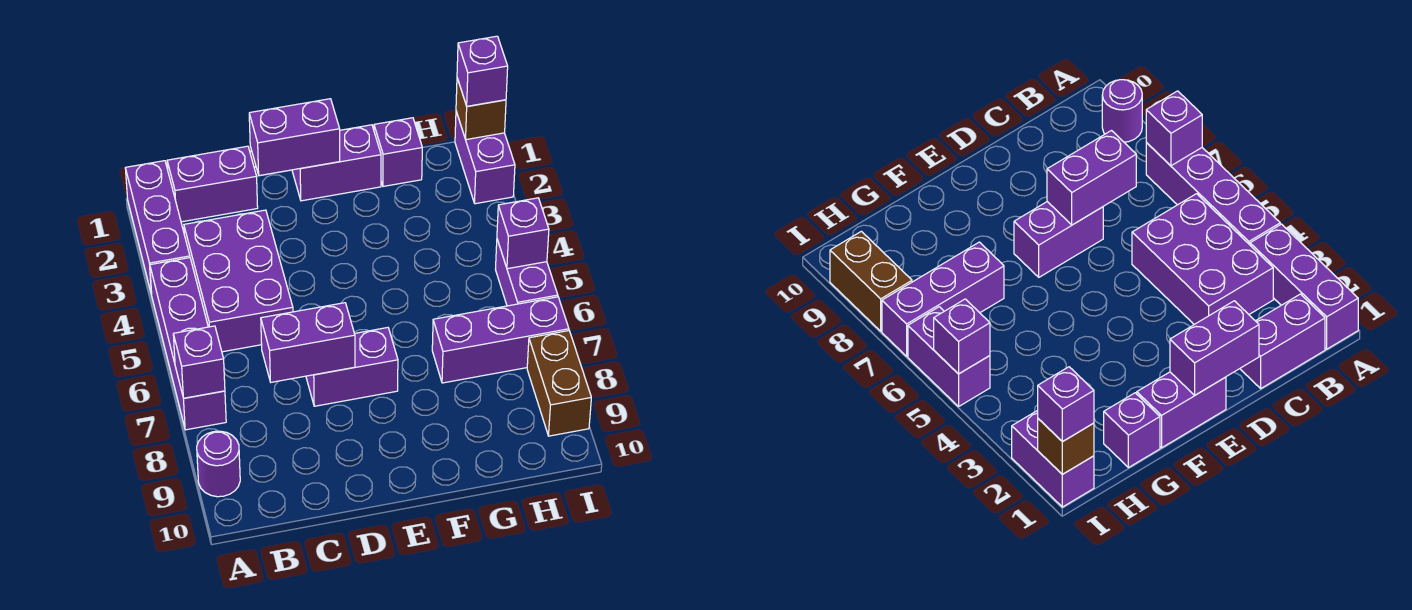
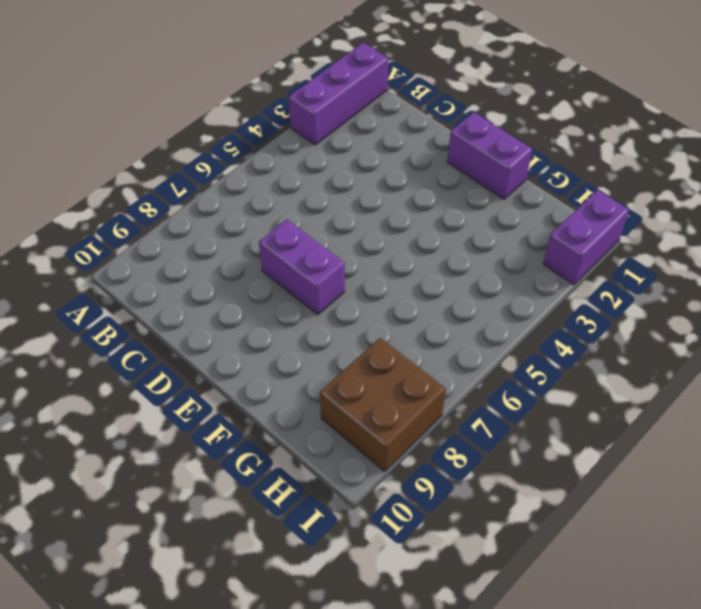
brown 2x2 brick [320,338,446,471] -> brown 1x2 brick [527,331,591,436]
none -> purple 1x4 brick [150,258,226,430]
none -> purple 1x1 round brick [197,431,240,497]
none -> purple 1x2 brick [167,146,258,222]

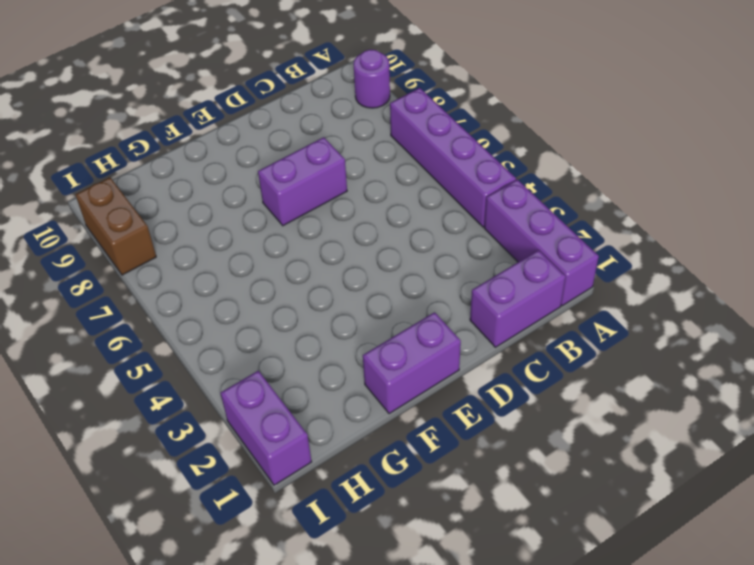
none -> purple 2x3 brick [184,210,293,352]
none -> purple 1x1 brick [374,118,422,186]
none -> purple 1x3 brick [432,297,569,383]

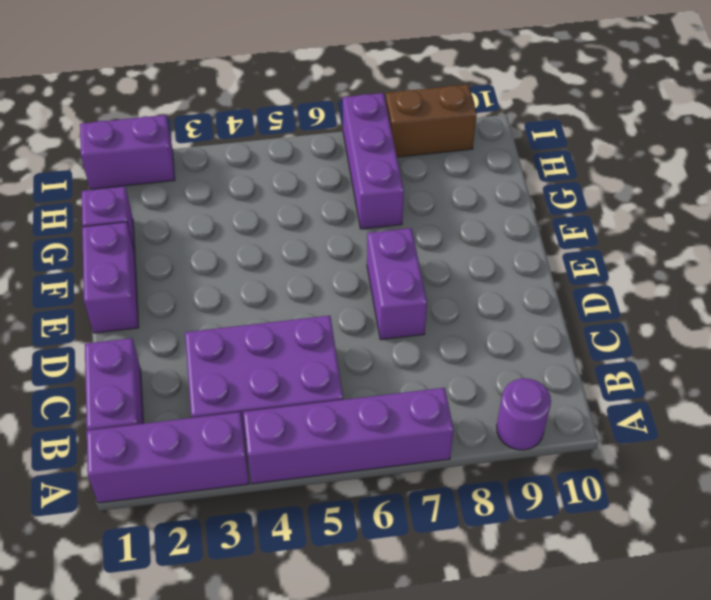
none -> purple 1x2 brick [495,240,558,306]
none -> purple 1x1 brick [173,326,225,398]
none -> purple 1x2 brick [261,303,355,382]

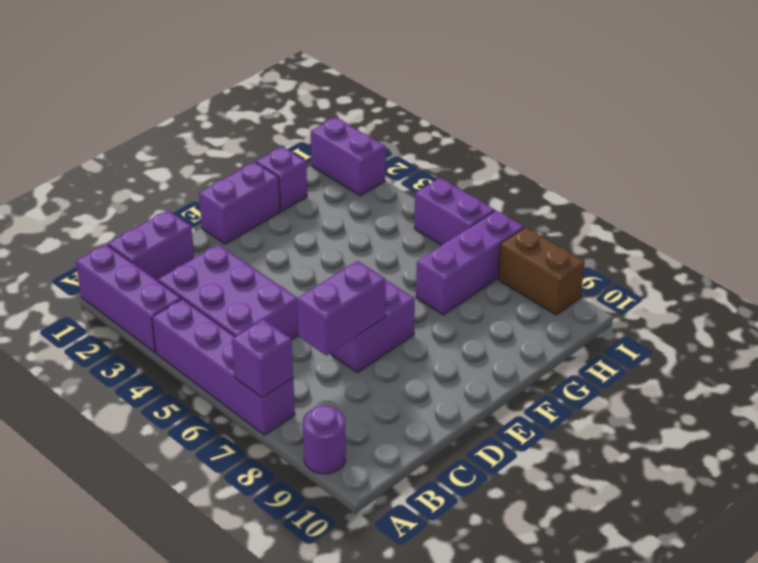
none -> purple 1x2 brick [249,99,340,176]
none -> brown 1x1 brick [456,78,506,140]
none -> purple 1x1 brick [497,198,549,269]

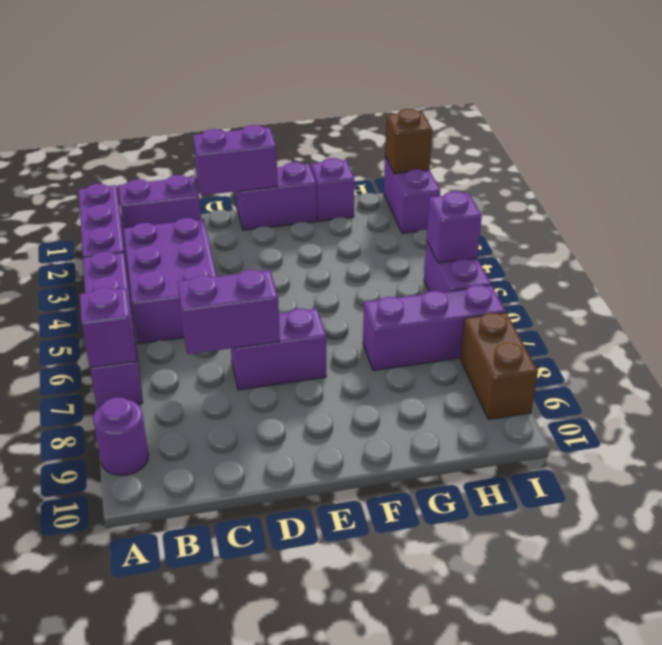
none -> purple 1x1 brick [457,36,508,106]

